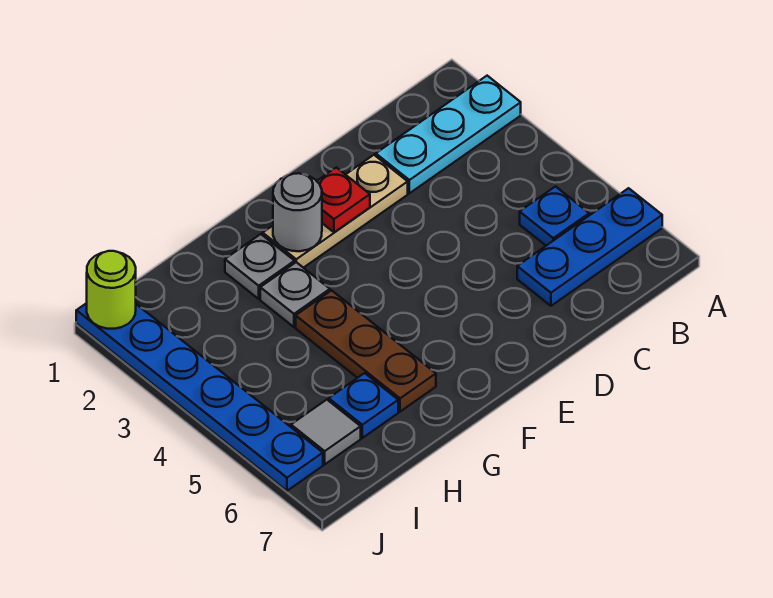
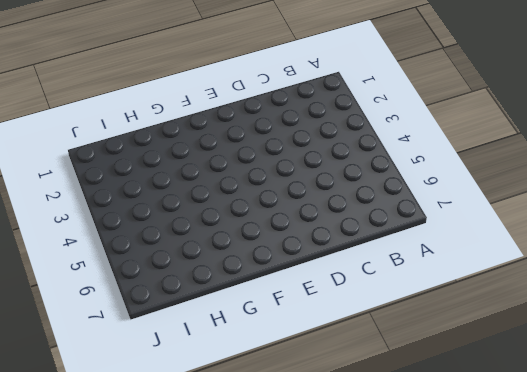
none -> cyan 1x3 plate [376,76,521,193]
none -> blue 1x3 plate [517,188,662,306]
none -> blue 1x1 plate [520,187,589,246]

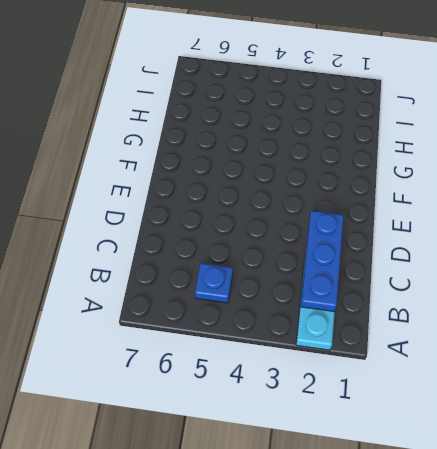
blue 1x3 plate [301,211,343,312] -> blue 1x3 plate moved to [517,188,662,306]
none -> tan 1x3 plate [263,155,408,268]
none -> grey 1x1 plate [225,234,295,299]
none -> grey 1x1 plate [260,262,330,327]

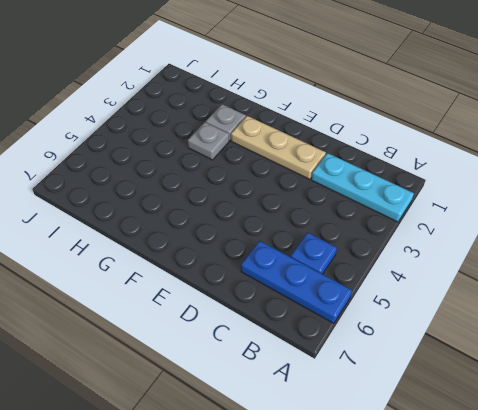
none -> brown 1x3 plate [296,290,436,412]
none -> blue 1x1 plate [329,373,398,438]
none -> grey 1x1 tile [291,400,361,464]

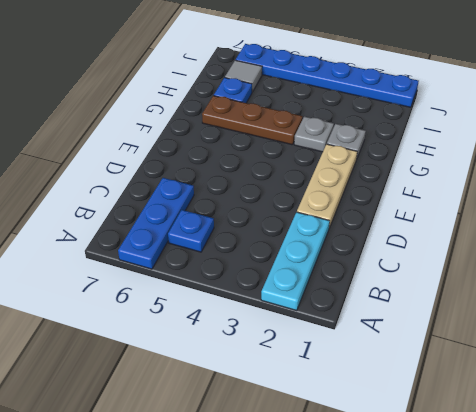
none -> red 1x1 plate [317,167,370,232]
none -> grey 1x1 round brick [273,173,322,251]
none -> lime 1x1 round brick [87,251,136,329]

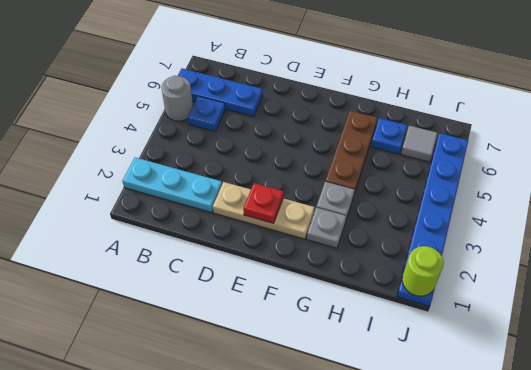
grey 1x1 round brick [161,76,193,121] -> grey 1x1 round brick moved to [273,173,322,251]

